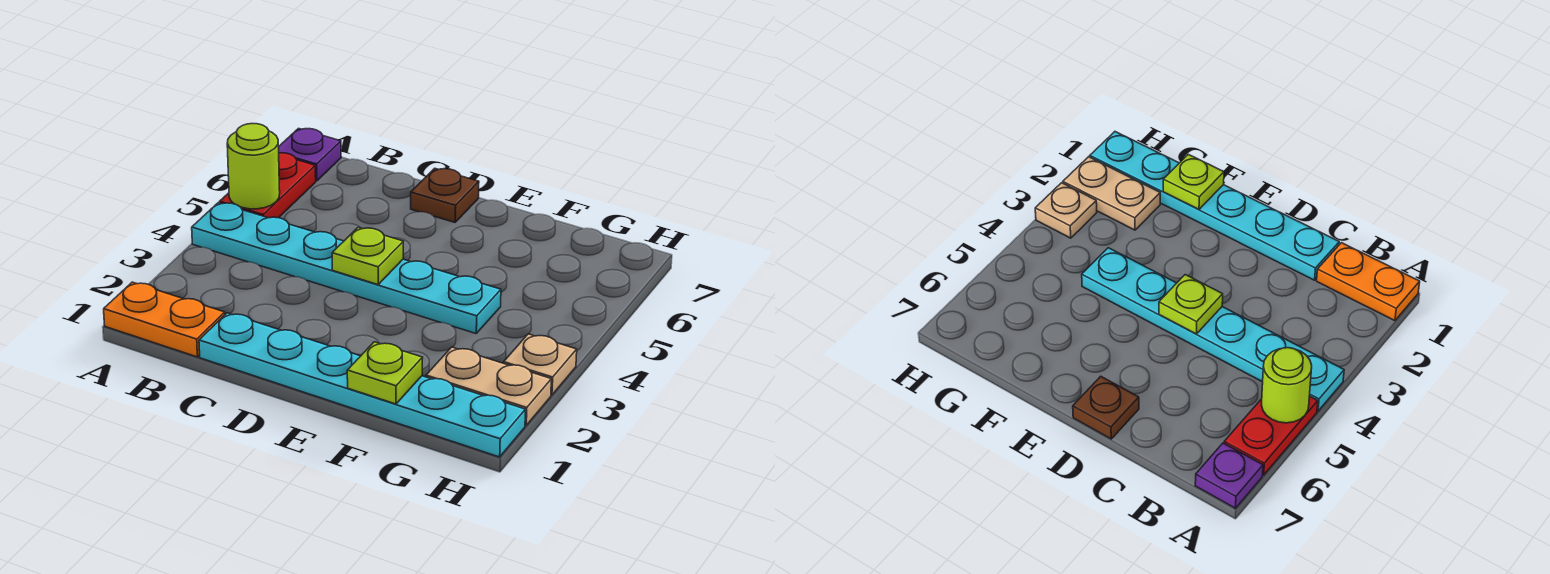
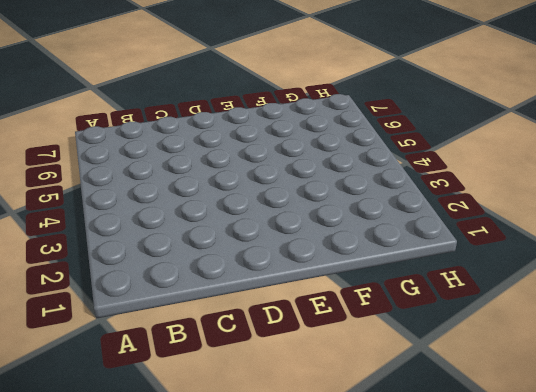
none -> orange 1x2 plate [104,282,225,357]
none -> cyan 1x6 plate [192,203,501,333]

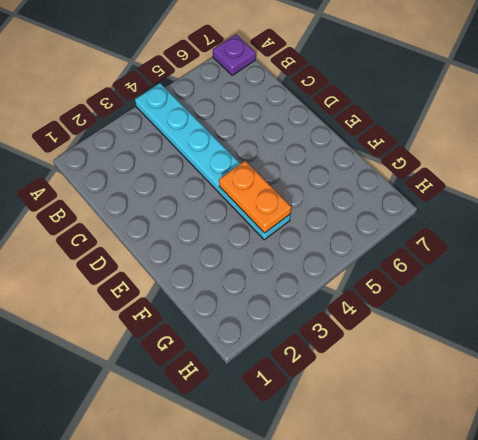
orange 1x2 plate [219,161,291,233] -> orange 1x2 plate moved to [104,282,225,357]
none -> red 1x2 plate [220,153,316,218]
none -> cyan 1x6 plate [199,313,526,457]

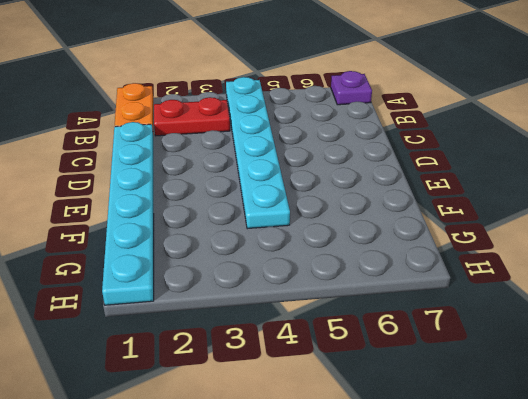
red 1x2 plate [154,97,230,136] -> red 1x2 plate moved to [220,153,316,218]
none -> brown 1x1 plate [411,168,479,222]
none -> tan 1x2 plate [426,347,551,426]

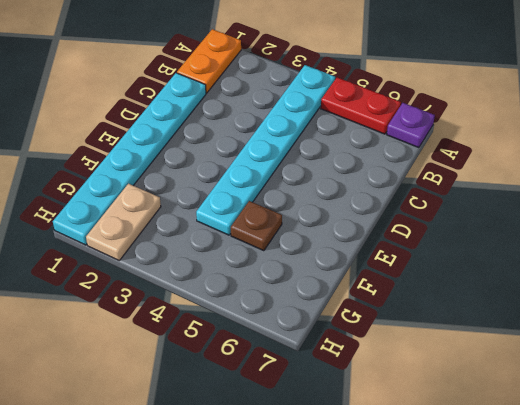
brown 1x1 plate [231,201,282,251] -> brown 1x1 plate moved to [411,168,479,222]
none -> tan 1x1 plate [504,334,577,395]
none -> lime 1x1 round brick [227,124,280,209]

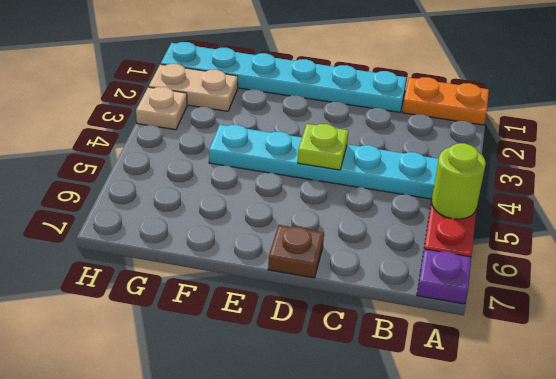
none -> lime 1x1 plate [347,342,423,404]

